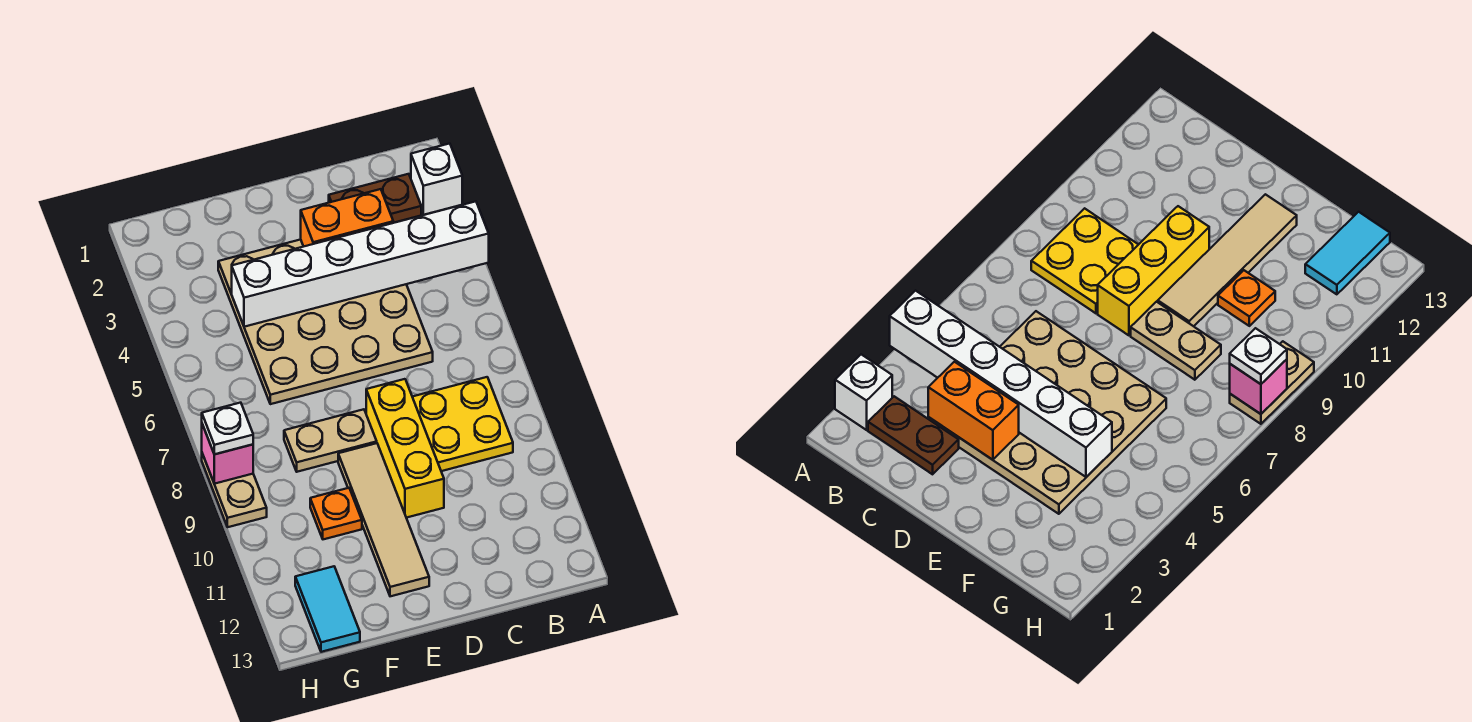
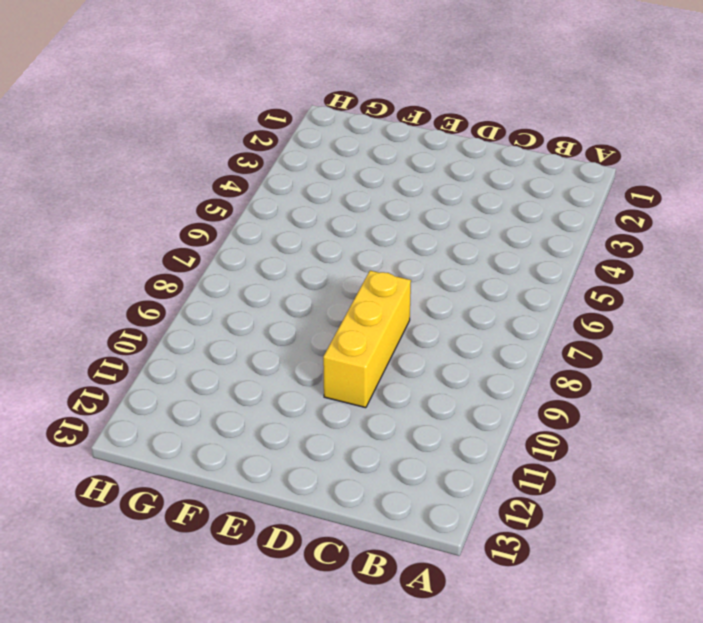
none -> white 1x1 brick [411,144,462,215]
none -> brown 1x2 plate [329,174,421,223]
none -> yellow 2x2 plate [413,377,513,471]

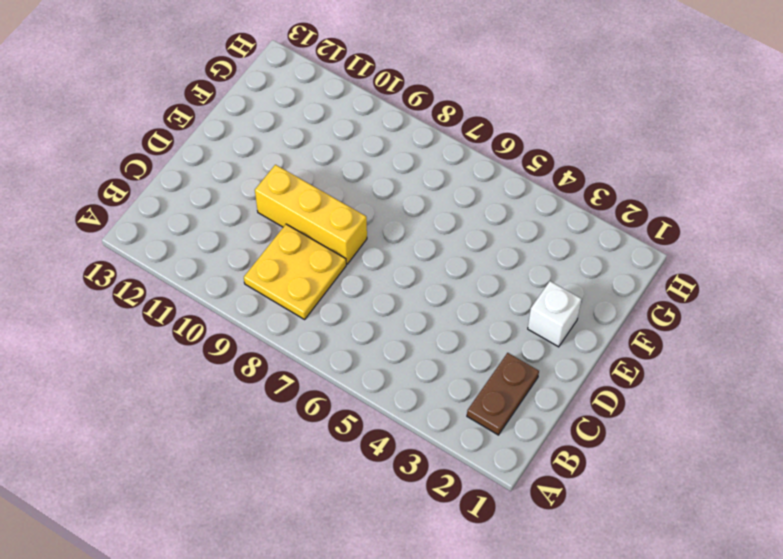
white 1x1 brick [528,281,581,347] -> white 1x1 brick moved to [411,144,462,215]
none -> tan 4x4 plate [218,240,433,404]
none -> tan 1x2 plate [284,409,377,472]
none -> tan 1x4 tile [338,443,429,596]

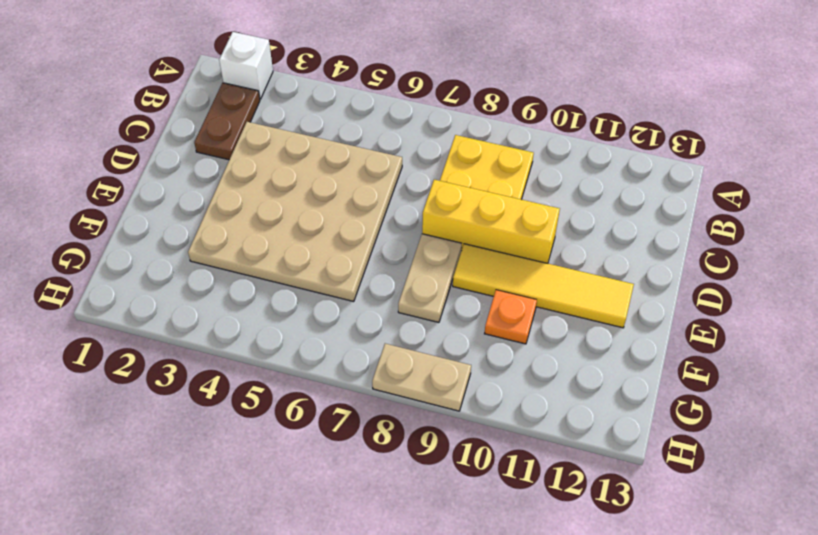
yellow 1x4 tile [453,244,634,328] -> tan 1x4 tile [338,443,429,596]
none -> cyan 1x2 tile [295,566,360,652]
none -> white 1x6 brick [232,201,489,327]
none -> orange 1x2 brick [301,189,393,246]

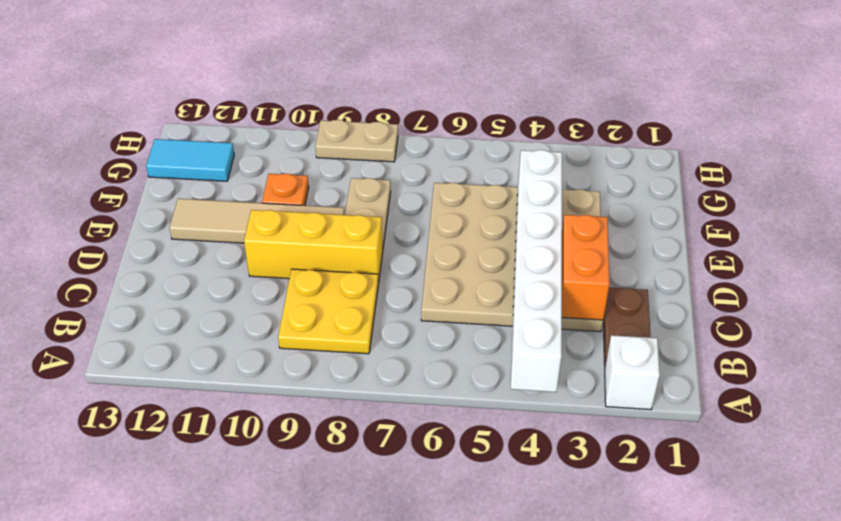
none -> pink 1x1 brick [202,424,253,484]
none -> white 1x1 plate [202,403,253,454]

